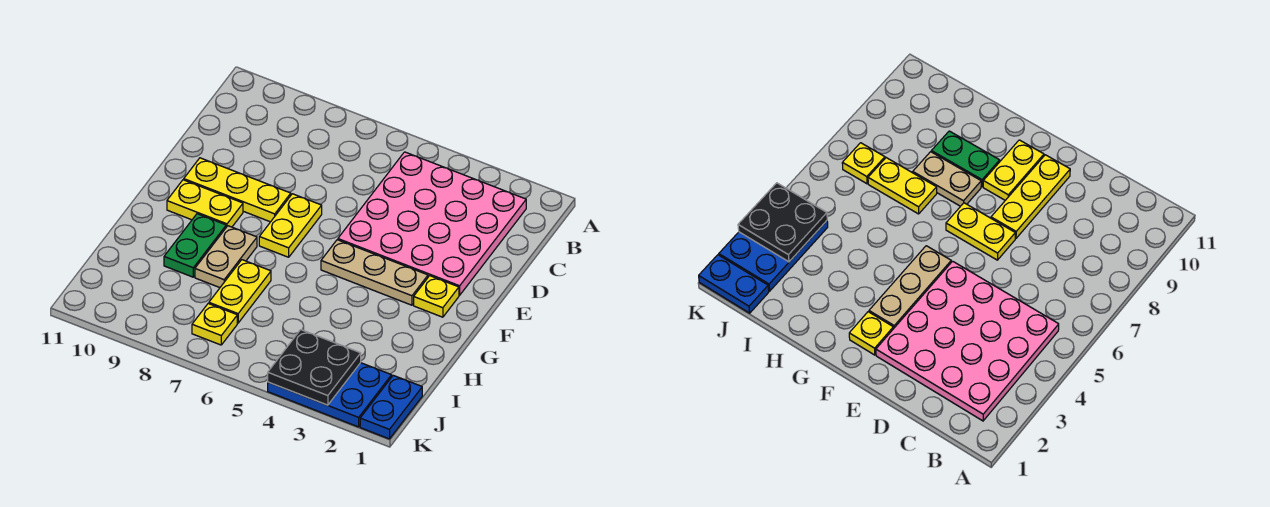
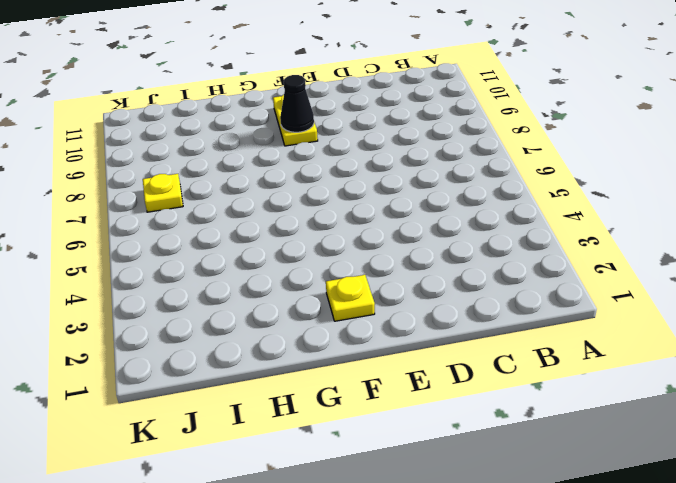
black 1x1 cone [280,75,314,132] -> none
none -> pink 4x4 plate [338,152,526,295]
none -> yellow 1x2 plate [259,194,322,257]
none -> yellow 1x3 plate [184,158,291,222]

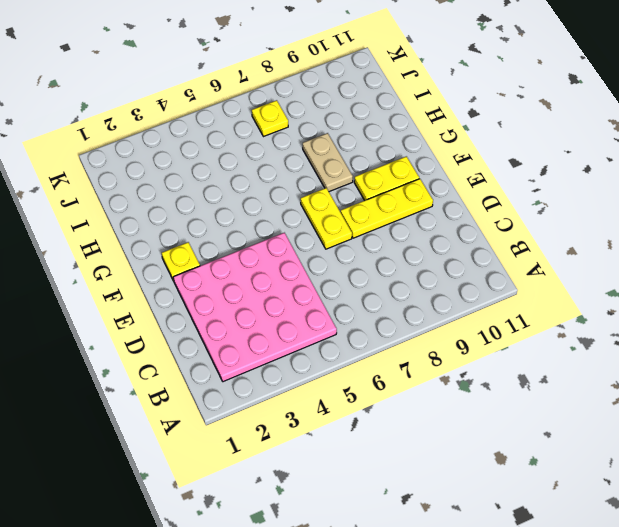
none -> tan 1x3 plate [321,240,428,305]
none -> green 1x2 plate [164,214,226,277]
none -> yellow 1x2 plate [209,260,271,323]

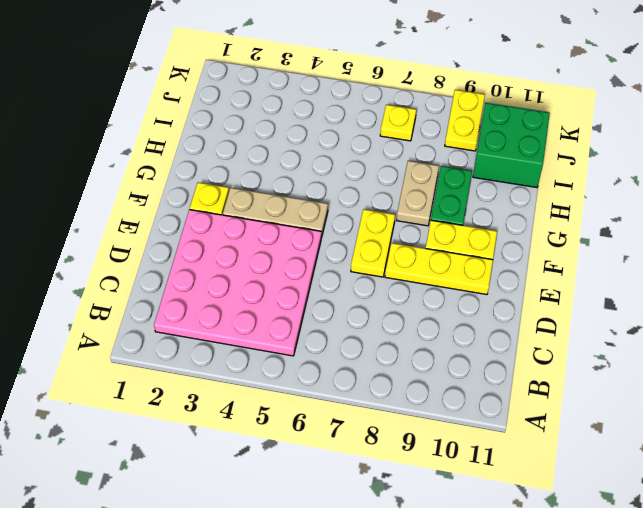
green 2x2 brick [473,103,550,188] -> none
yellow 1x2 plate [445,90,485,151] -> yellow 1x2 plate moved to [209,260,271,323]
none -> blue 1x2 plate [360,375,422,439]
none -> blue 2x3 plate [268,363,392,427]
none -> black 2x2 plate [268,330,361,405]

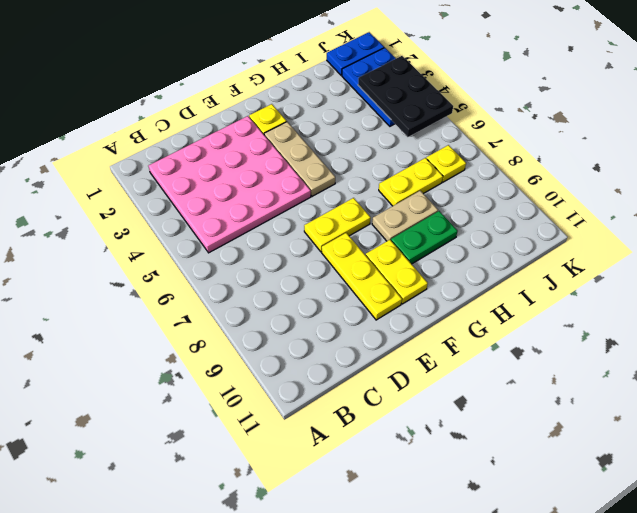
black 2x3 plate [358,56,453,137] -> black 2x2 plate [268,330,361,405]

